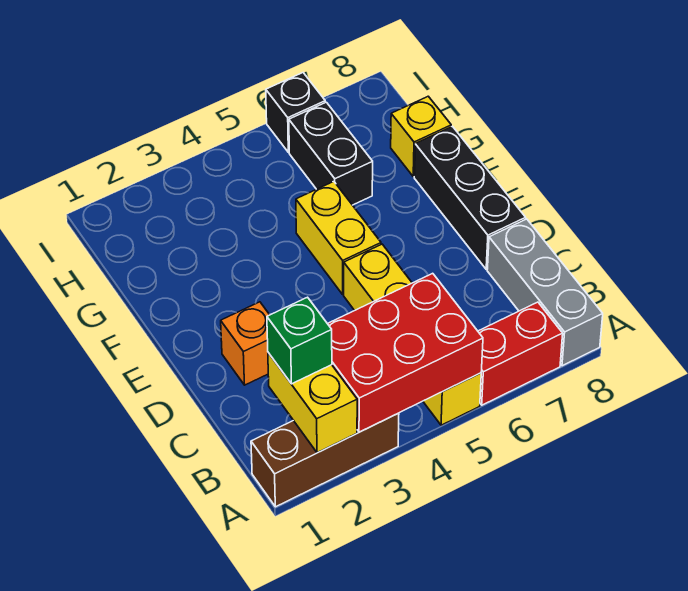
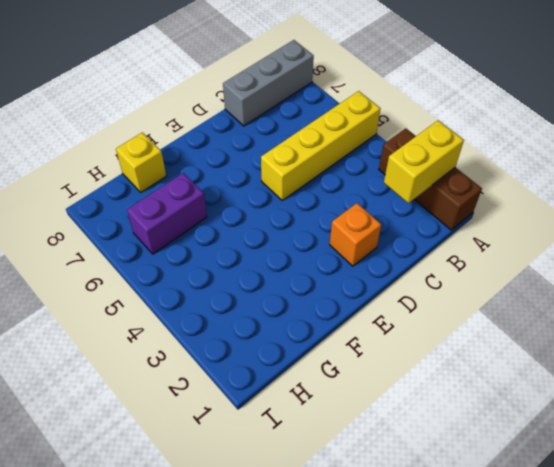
purple 1x2 brick [127,173,207,254] -> black 1x2 brick [289,102,373,205]
none -> red 1x2 brick [478,302,563,405]
none -> black 1x3 brick [414,126,526,269]
none -> yellow 1x2 brick [296,182,381,294]

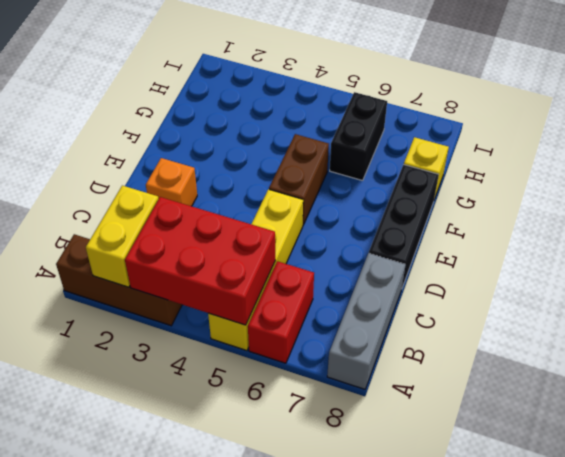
red 1x2 brick [248,261,314,363] -> red 1x2 brick turned to [478,302,563,405]
brown 1x2 brick [269,134,329,225] -> yellow 1x2 brick [296,182,381,294]
none -> black 1x1 brick [266,73,325,152]
none -> green 1x1 brick [267,297,332,384]

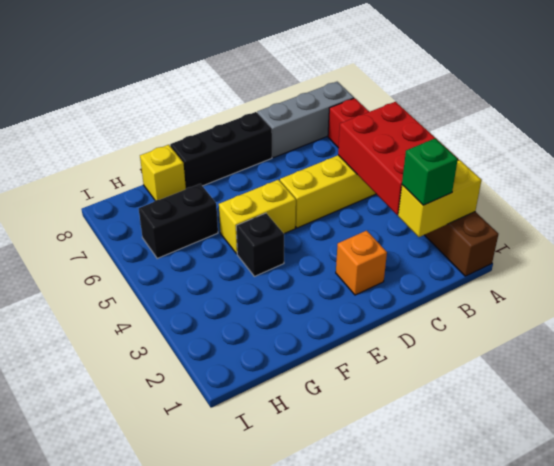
black 1x1 brick [236,213,284,276] -> black 1x1 brick moved to [266,73,325,152]

